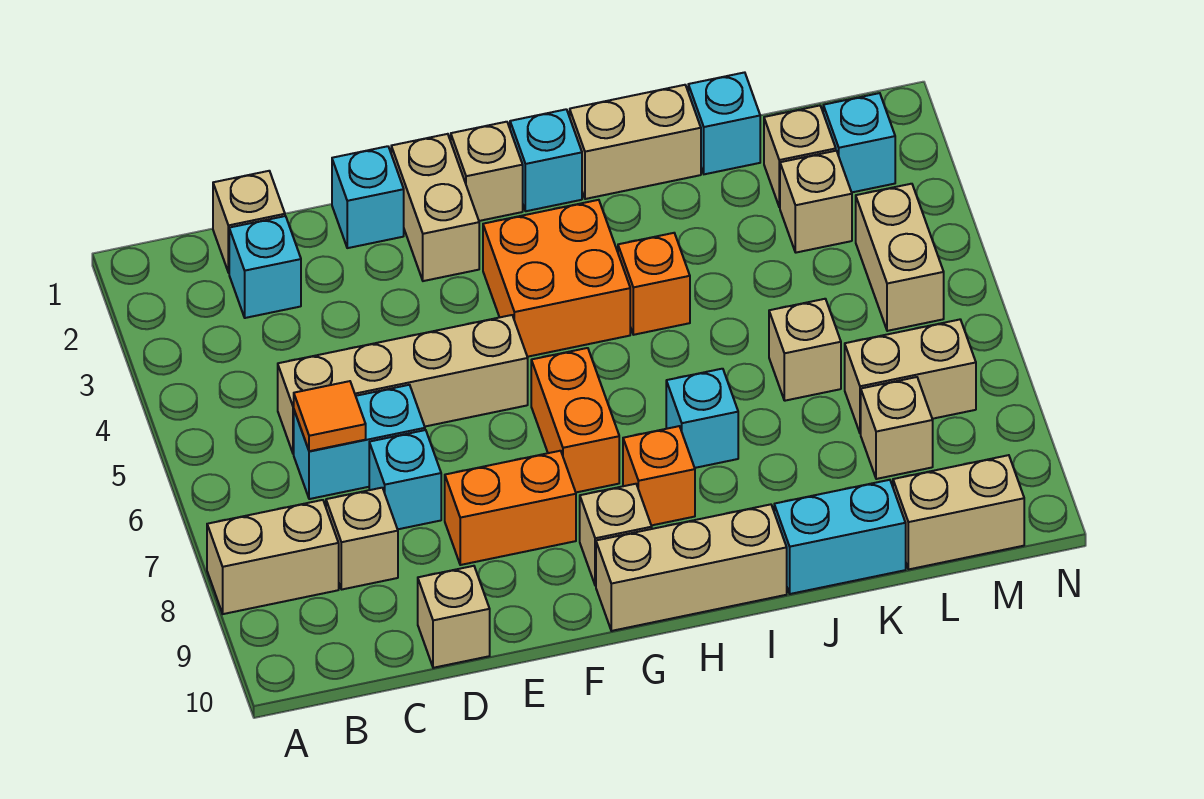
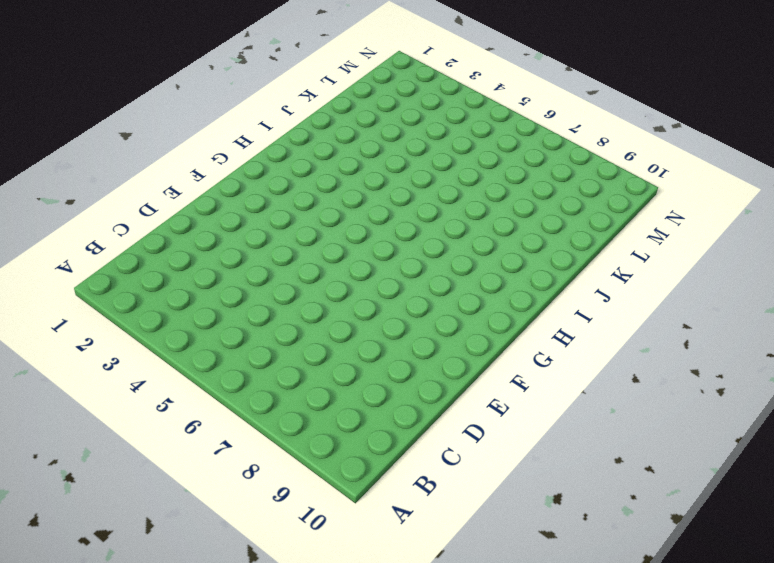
none -> tan 1x2 brick [207,500,339,614]
none -> tan 1x1 brick [213,171,285,273]
none -> cyan 1x1 brick [229,216,301,318]
none -> tan 1x4 brick [278,315,528,454]

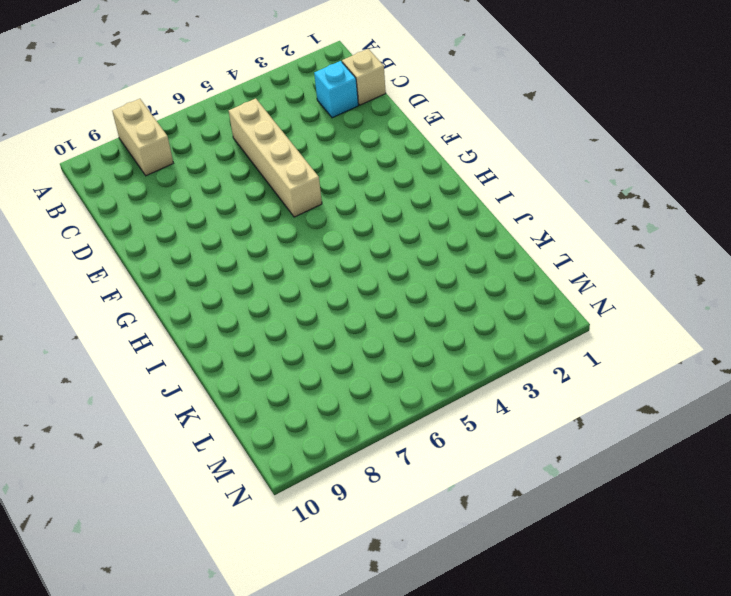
none -> cyan 1x2 brick [294,385,425,499]
none -> tan 1x1 brick [326,488,398,589]
none -> cyan 1x1 brick [369,430,441,529]
none -> tan 1x1 brick [418,566,490,668]

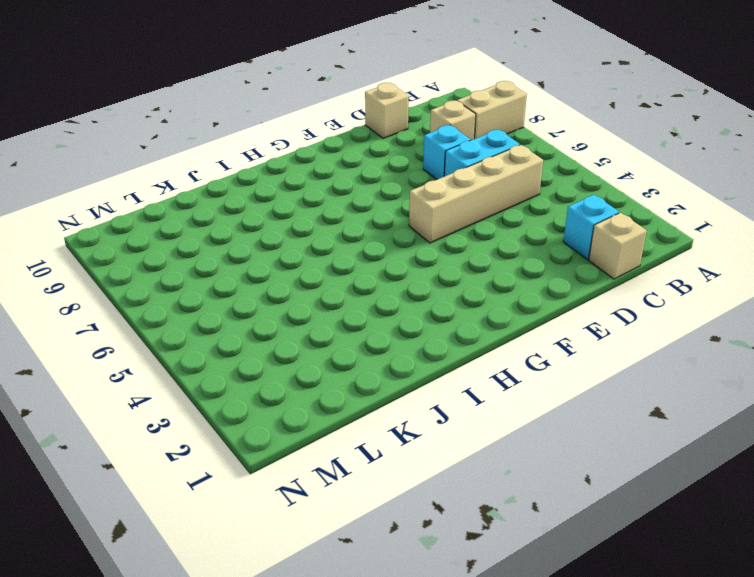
none -> cyan 1x1 brick [332,146,404,248]
none -> orange 1x2 brick [445,451,576,565]
none -> tan 1x2 brick [391,134,479,281]
none -> tan 1x1 brick [451,122,523,221]

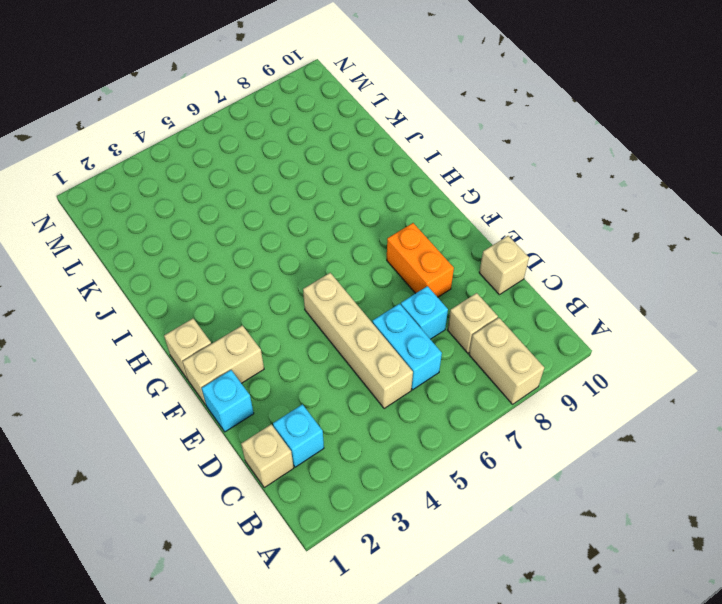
none -> orange 2x2 brick [483,200,630,357]
none -> orange 1x2 brick [531,348,619,492]
none -> tan 1x1 brick [580,484,652,586]
none -> tan 1x3 brick [596,504,787,631]

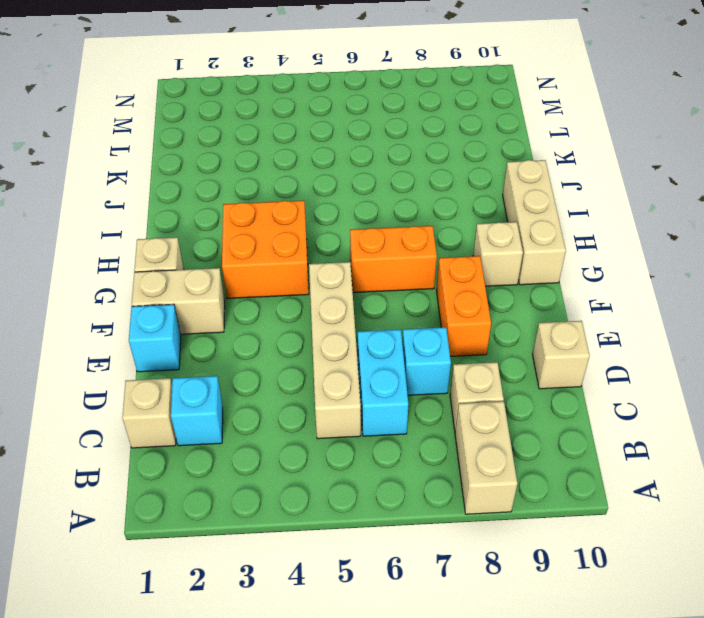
none -> cyan 1x1 brick [510,109,582,211]
none -> orange 1x1 brick [623,426,695,526]
none -> tan 1x2 brick [570,85,701,199]
none -> orange 1x1 brick [618,233,690,335]

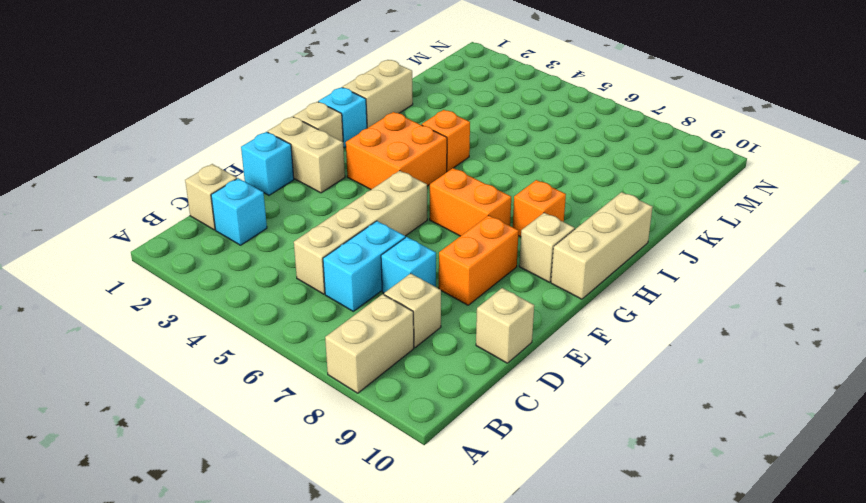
none -> cyan 1x1 brick [666,369,738,468]
none -> cyan 1x2 brick [774,480,906,594]
none -> cyan 1x1 brick [688,72,760,174]
none -> tan 1x1 brick [769,299,841,401]

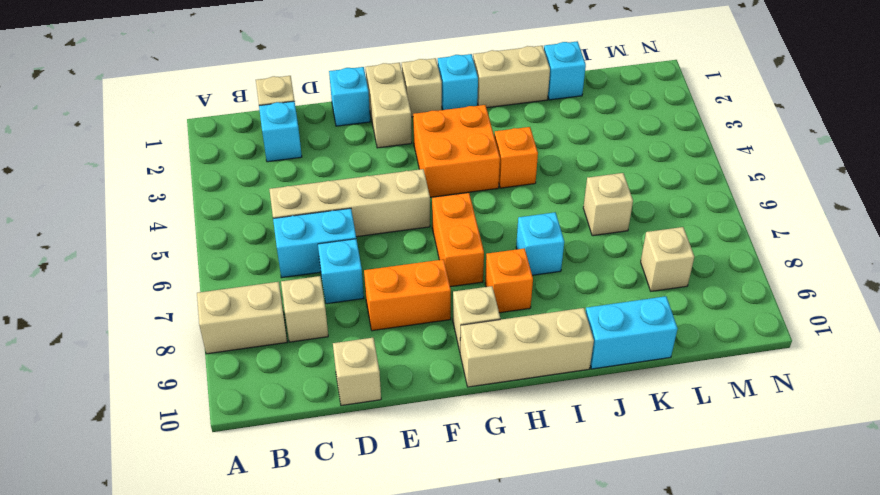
none -> tan 1x1 brick [764,106,836,207]
none -> tan 1x1 brick [780,151,852,253]
none -> tan 1x2 brick [845,320,976,434]
none -> tan 1x2 brick [893,455,1024,569]

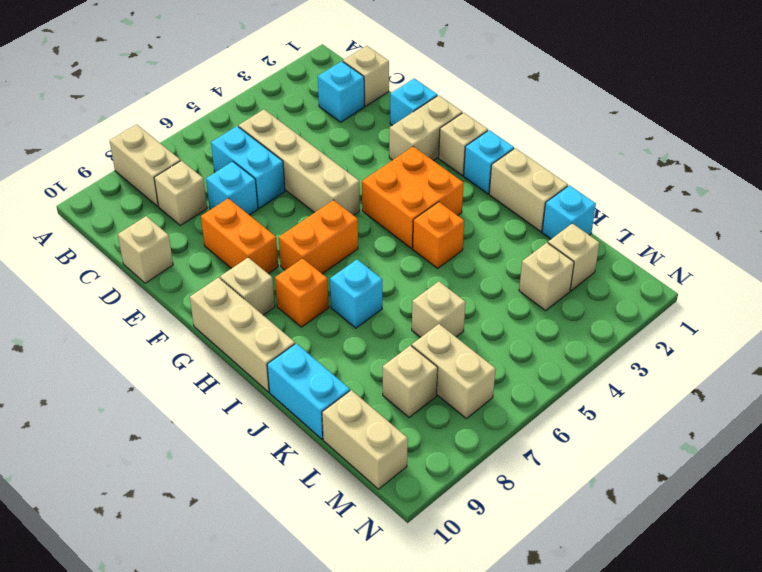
none -> cyan 1x1 brick [823,93,895,192]
none -> tan 1x2 brick [856,184,944,331]
none -> orange 1x1 tile [294,381,366,451]

